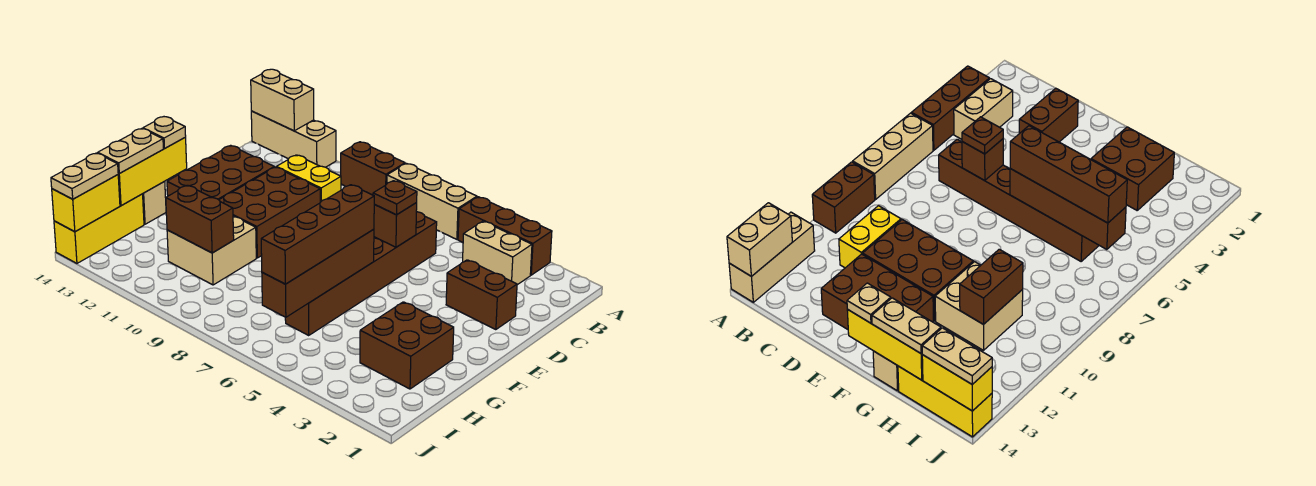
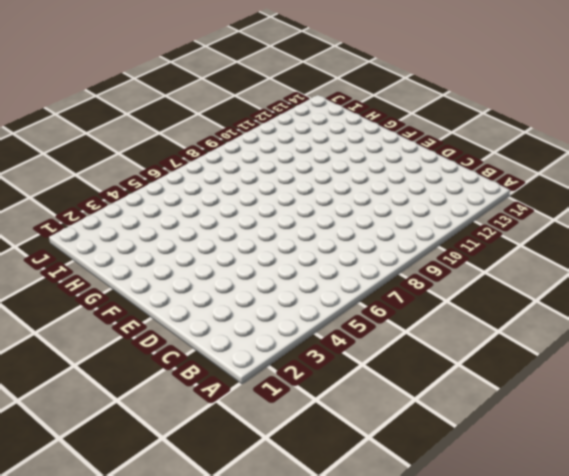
none -> brown 1x3 brick [458,197,552,275]
none -> tan 1x3 brick [387,163,477,239]
none -> brown 1x2 brick [341,142,405,195]

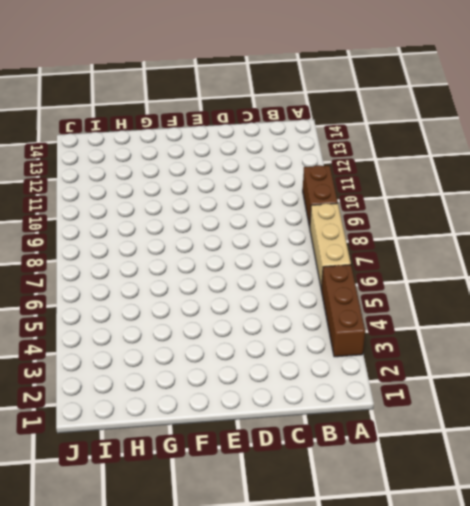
none -> tan 1x3 brick [251,111,336,167]
none -> tan 1x2 brick [463,221,532,285]
none -> brown 1x6 brick [285,212,437,335]

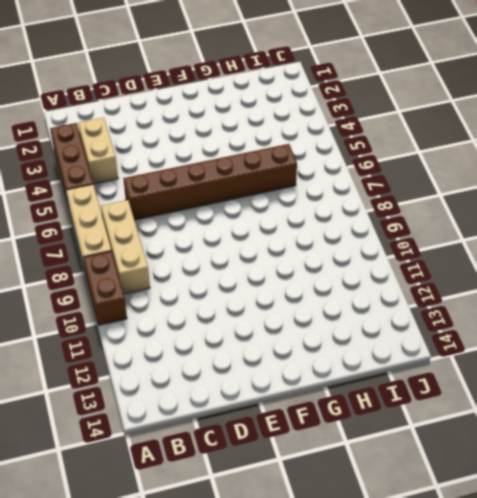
tan 1x3 brick [101,200,150,294] -> tan 1x3 brick moved to [251,111,336,167]
none -> yellow 1x2 brick [276,155,341,202]
none -> brown 1x2 brick [446,260,517,330]
none -> brown 2x3 brick [219,167,320,258]

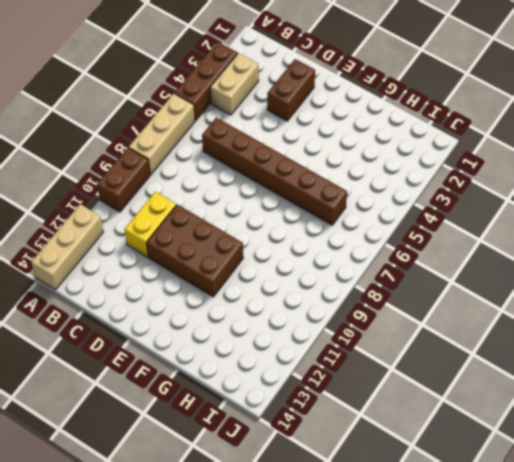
none -> brown 2x3 brick [167,145,274,200]
none -> brown 2x2 brick [360,302,454,389]
none -> tan 2x2 brick [167,216,256,285]

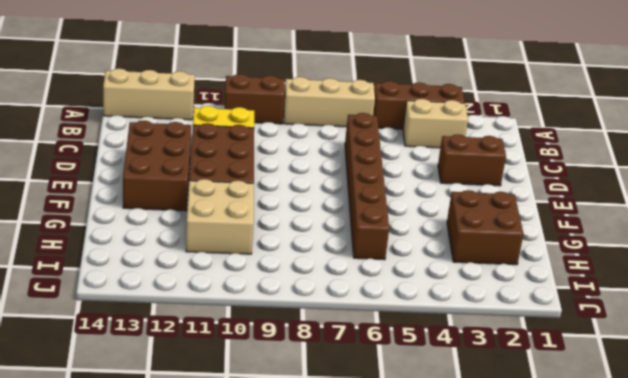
none -> tan 1x1 brick [143,181,166,224]
none -> yellow 1x3 brick [54,194,144,263]
none -> tan 1x2 brick [251,69,314,131]

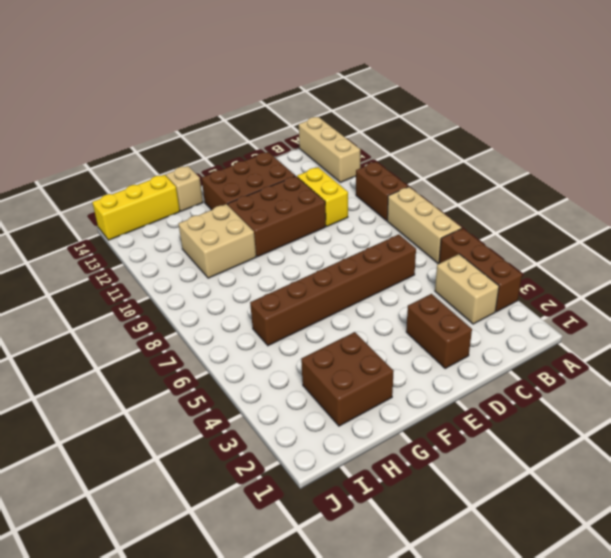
none -> tan 1x2 brick [251,69,314,131]
none -> brown 1x1 brick [374,203,417,247]
none -> brown 1x4 brick [262,229,374,318]

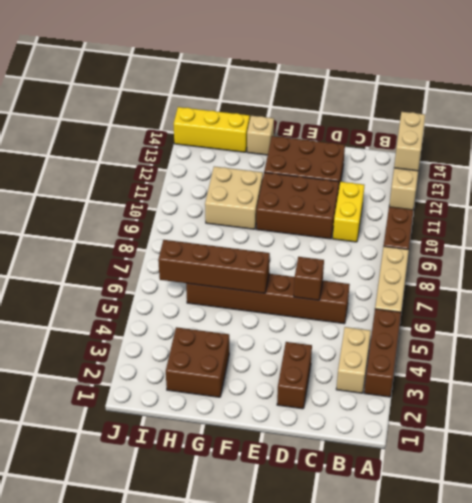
none -> yellow 1x3 brick [118,137,187,206]
none -> brown 1x2 brick [166,185,234,253]
none -> yellow 1x2 brick [52,175,120,232]

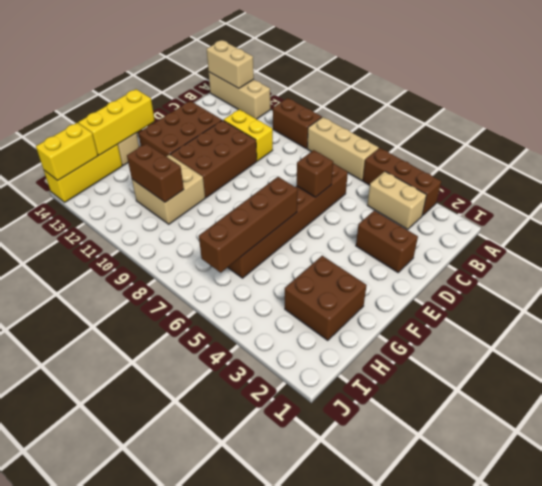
none -> brown 1x1 plate [373,181,417,215]
none -> brown 1x4 brick [261,185,375,284]
none -> tan 1x1 plate [143,117,186,148]

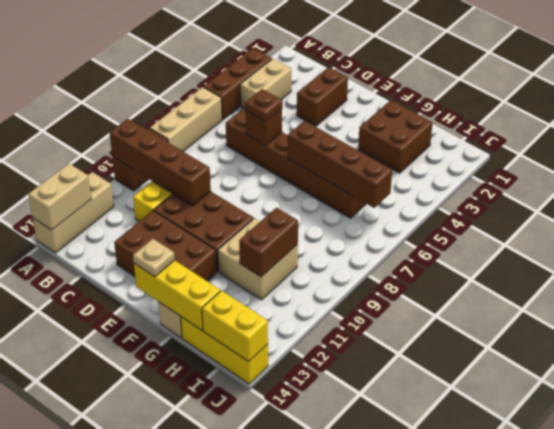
brown 1x4 brick [110,119,211,206] -> brown 1x4 brick moved to [261,185,375,284]
none -> tan 1x2 plate [98,129,163,173]
none -> tan 1x2 plate [51,153,118,199]

